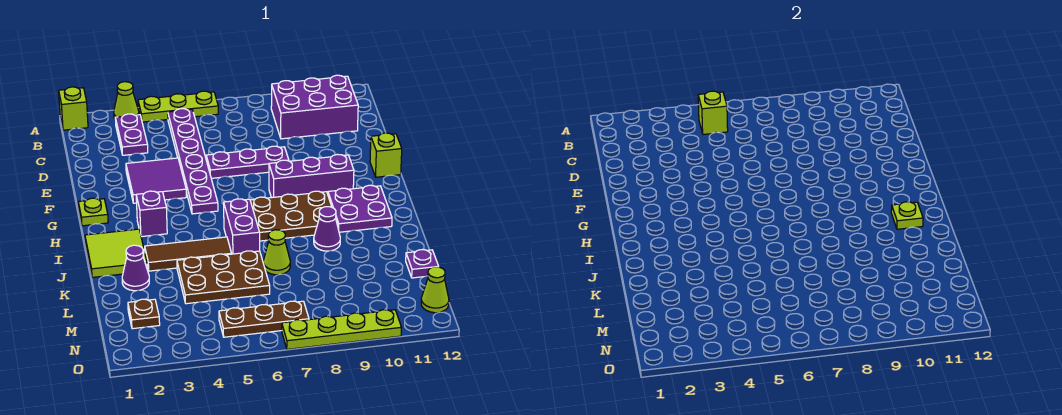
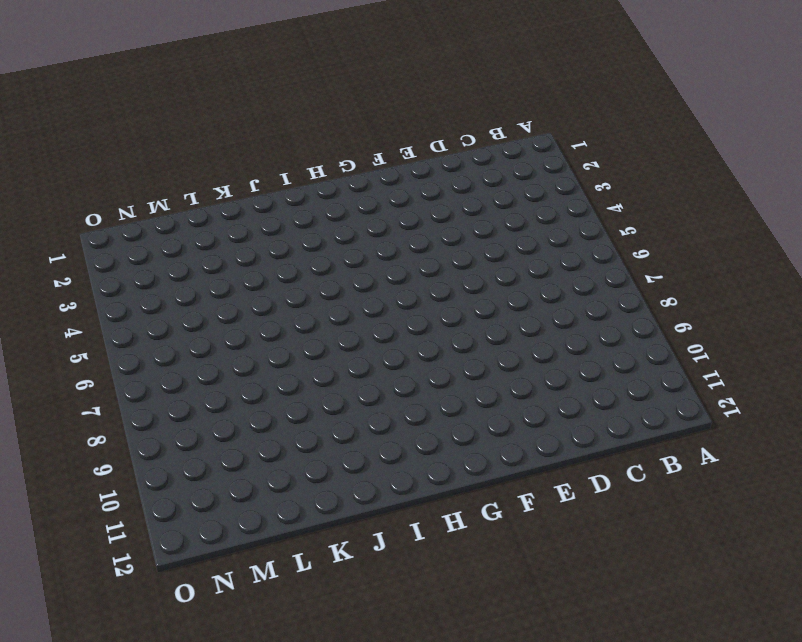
none -> lime 1x1 brick [59,87,88,130]
none -> lime 1x1 cone [114,82,139,119]
none -> lime 1x3 plate [138,91,218,122]

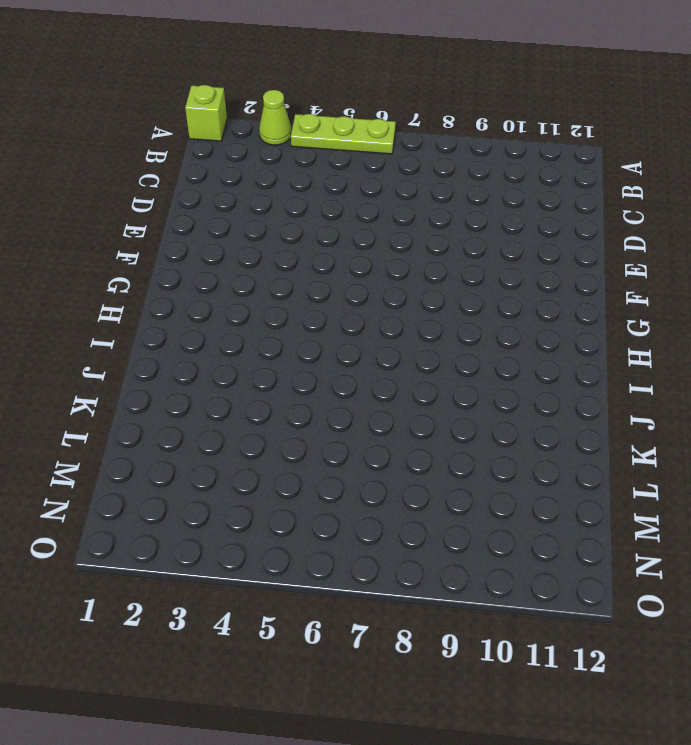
none -> purple 1x2 plate [115,114,148,155]
none -> purple 1x6 plate [168,109,218,214]
none -> purple 2x3 brick [271,75,358,139]

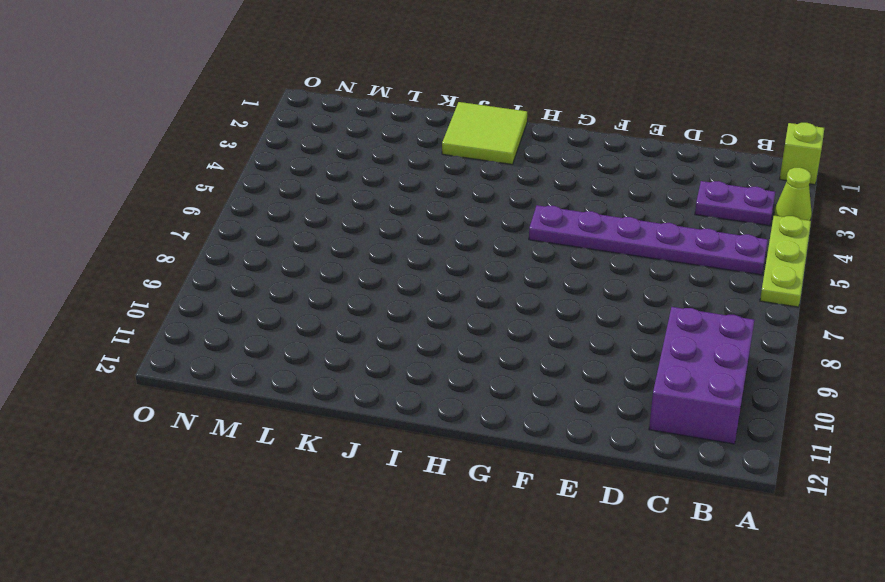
none -> purple 2x2 tile [126,158,186,203]
none -> purple 1x3 plate [206,146,289,178]
none -> lime 1x1 brick [370,133,402,177]

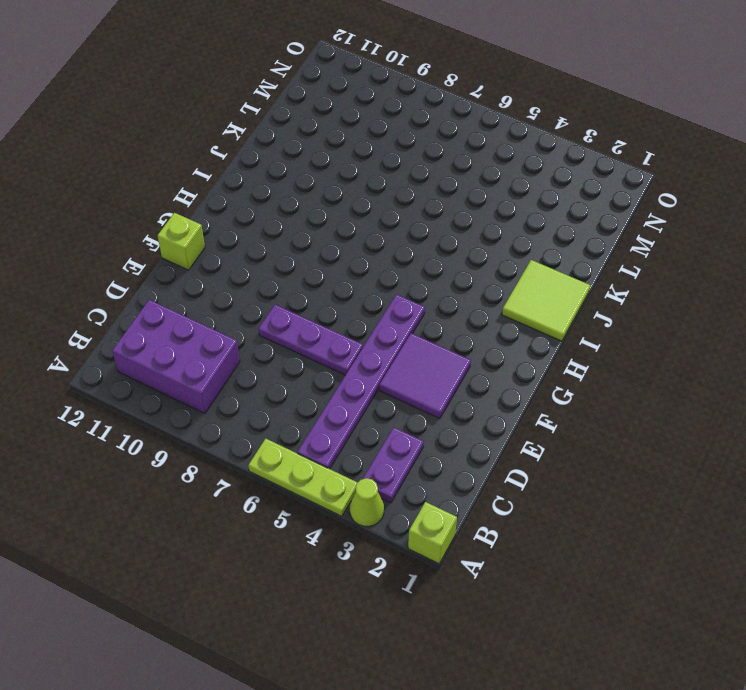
none -> lime 1x1 plate [78,198,108,226]
none -> purple 1x3 brick [269,154,354,198]
none -> purple 1x1 brick [136,191,167,237]

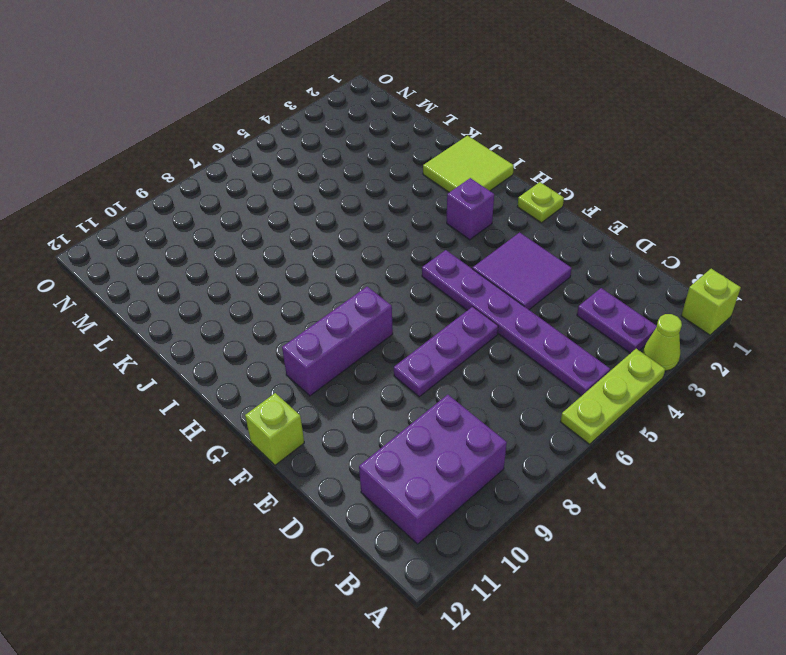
none -> brown 2x3 plate [250,191,332,241]
none -> purple 2x2 plate [328,185,392,232]
none -> purple 1x2 brick [224,199,260,254]

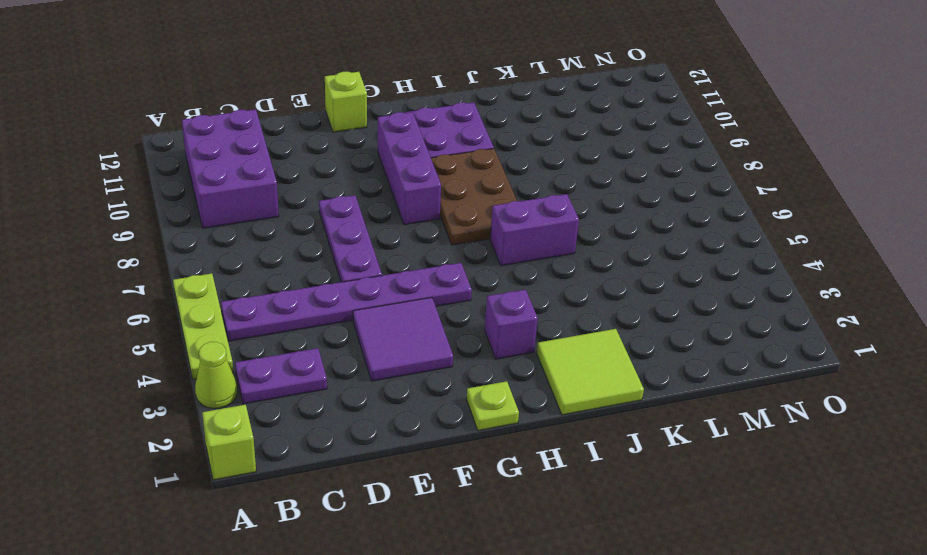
none -> brown 1x3 tile [145,237,232,271]
none -> purple 1x1 cone [314,207,340,251]
none -> purple 1x1 cone [122,245,149,291]

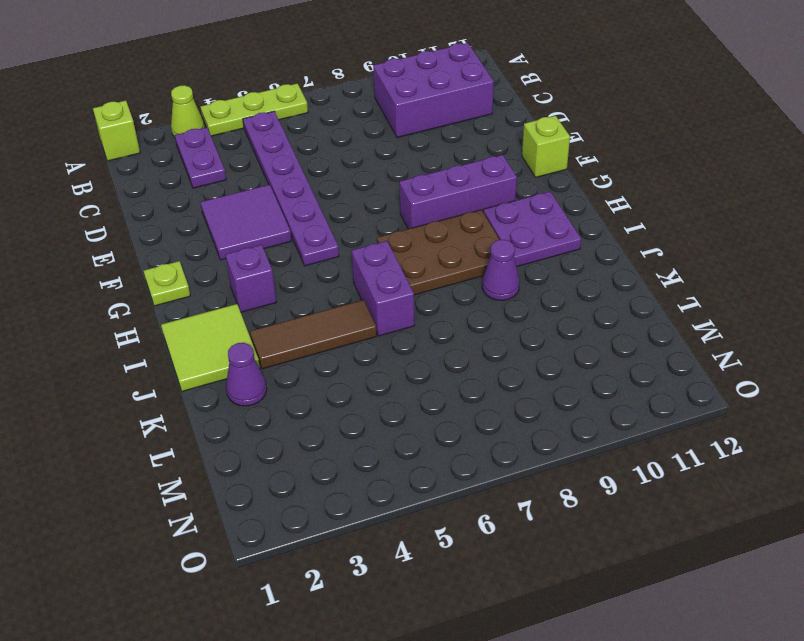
none -> purple 1x3 plate [206,146,289,178]
none -> brown 2x3 plate [177,251,270,304]
none -> lime 1x1 cone [263,230,290,275]

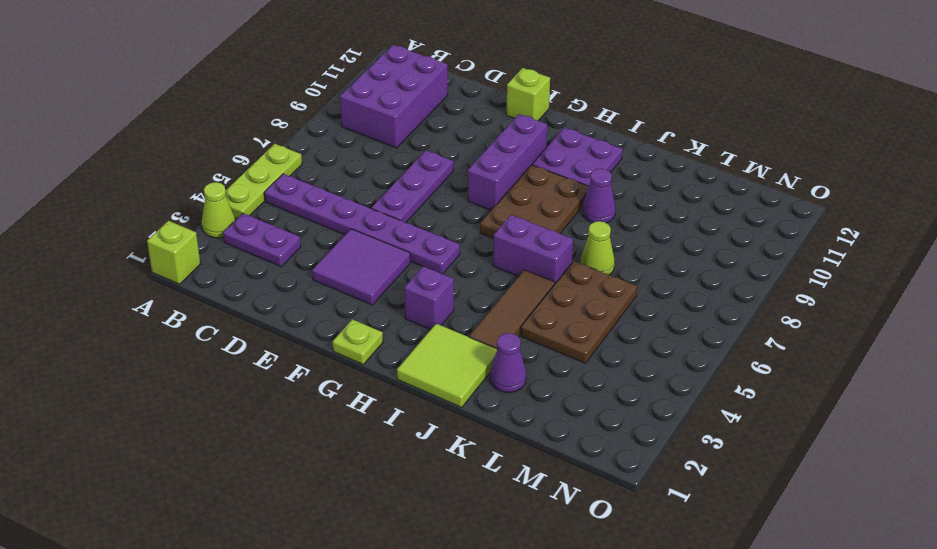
none -> purple 1x1 plate [406,250,439,278]
none -> brown 1x1 plate [128,299,160,329]
none -> brown 1x3 plate [219,301,309,337]

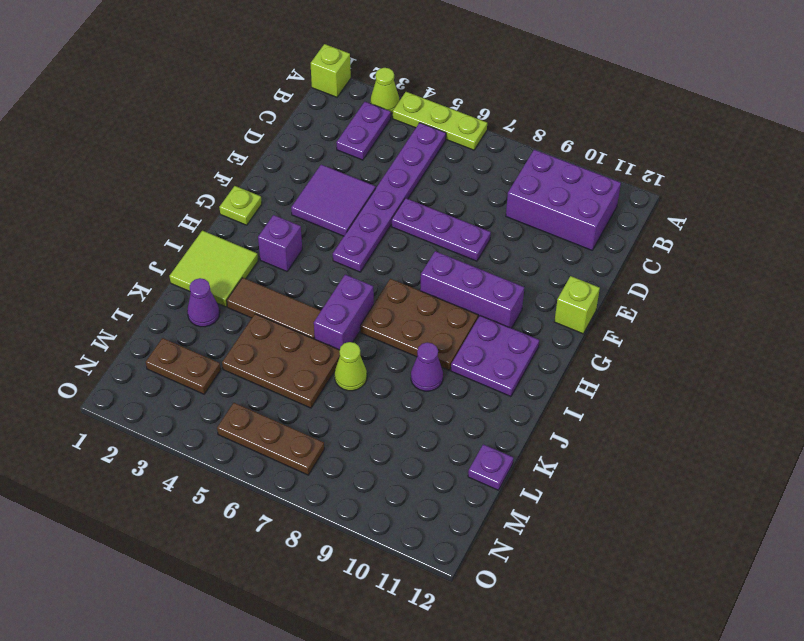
brown 1x2 plate [146,338,221,394] -> brown 1x1 plate [128,299,160,329]
none -> lime 1x1 cone [421,267,449,313]
none -> lime 1x4 plate [282,310,402,349]
none -> lime 1x1 brick [698,91,728,134]

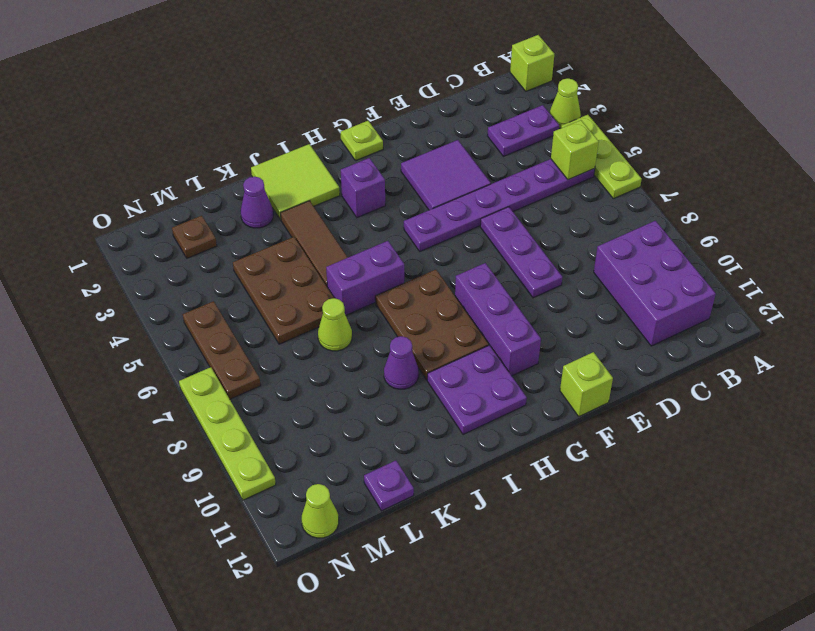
none -> lime 1x1 plate [891,202,923,229]

